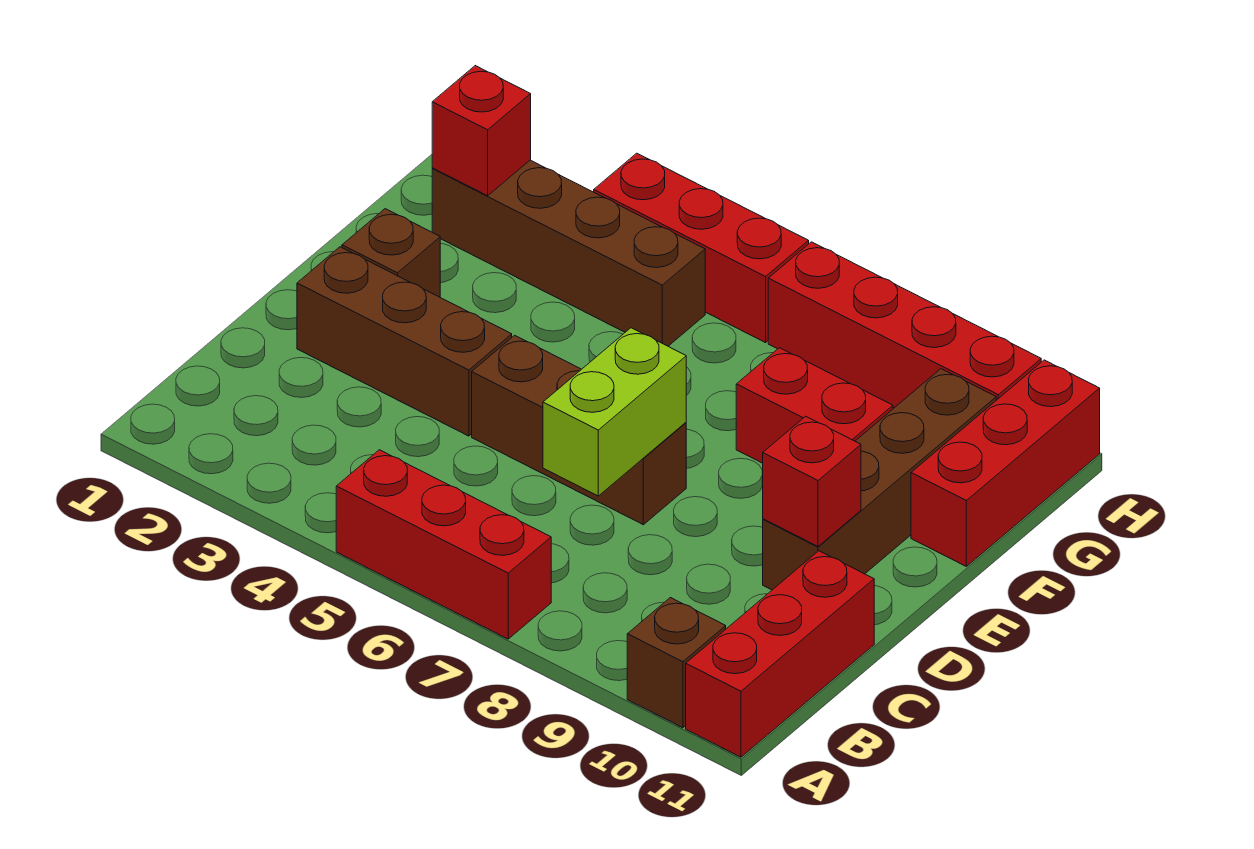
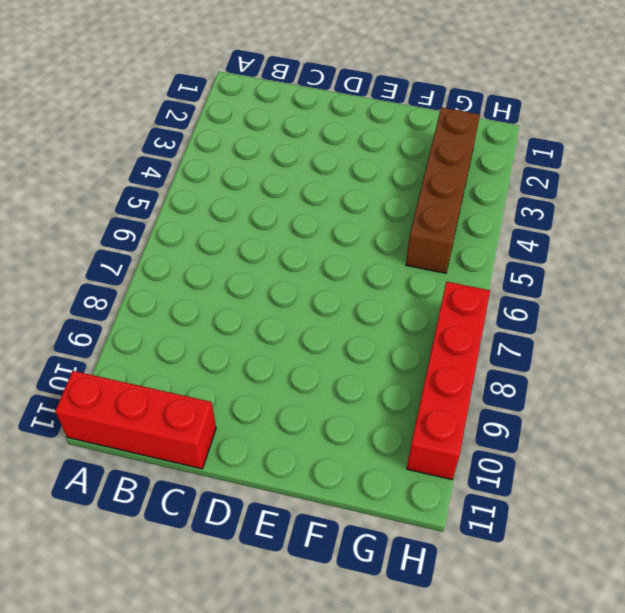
none -> red 1x3 brick [336,450,551,639]
none -> brown 1x1 brick [627,598,726,728]
none -> brown 1x3 brick [297,247,512,436]

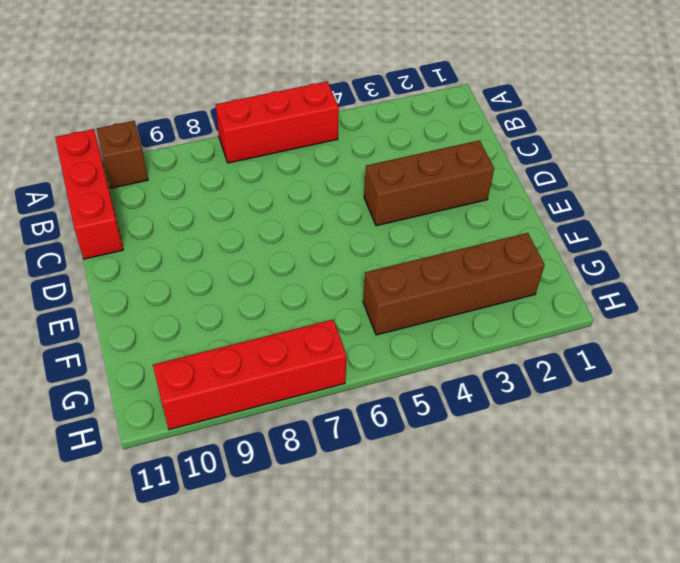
none -> brown 1x3 brick [472,335,686,525]
none -> brown 1x4 brick [763,369,996,590]
none -> brown 1x1 brick [342,209,440,297]

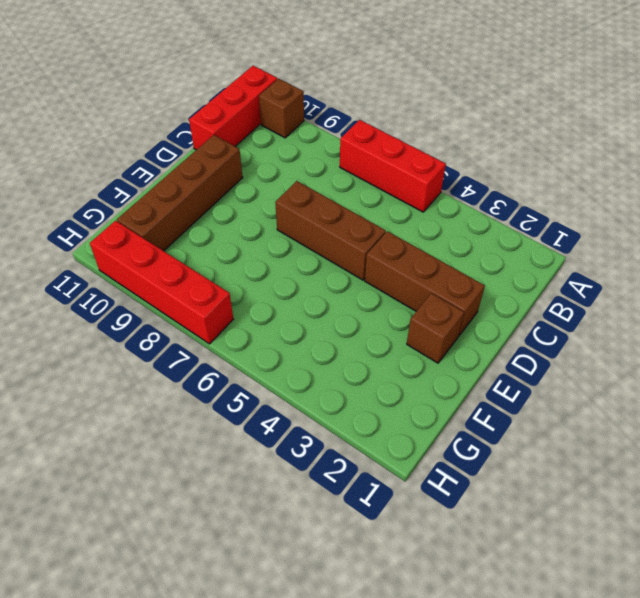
none -> red 1x2 brick [736,348,893,463]
none -> red 1x3 brick [911,360,1100,566]
none -> brown 1x4 brick [432,160,705,346]

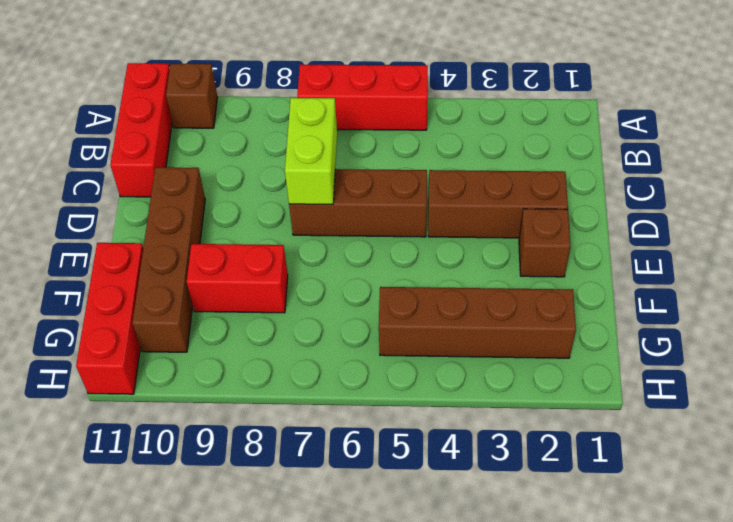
none -> red 1x3 brick [594,153,809,343]
none -> red 1x4 brick [768,242,1041,408]
none -> red 1x1 brick [763,416,861,546]

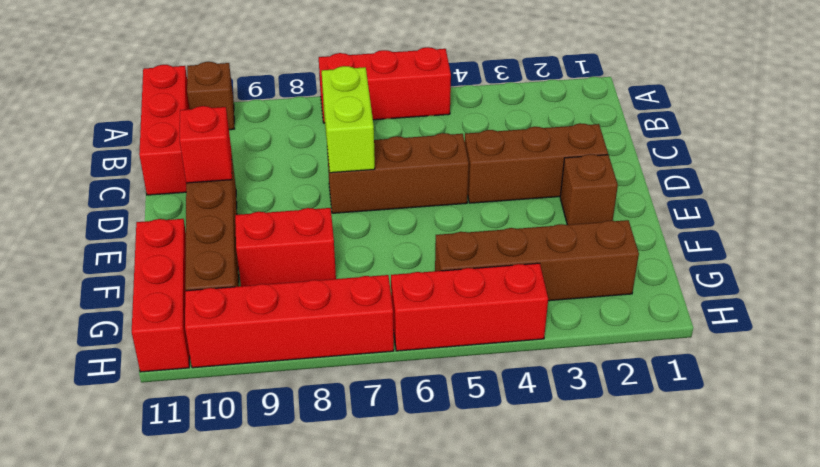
none -> red 1x1 brick [432,66,531,196]

